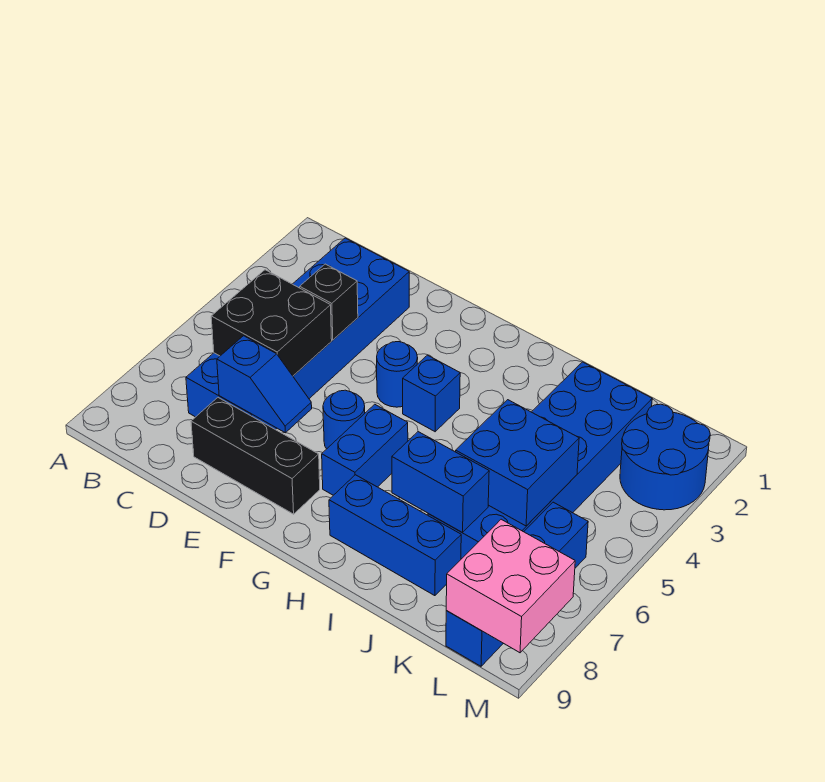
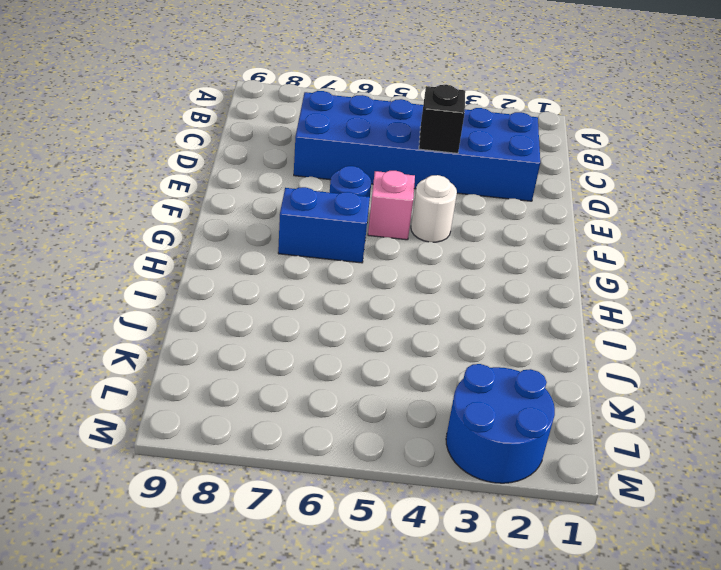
white 1x1 round brick [411,175,457,242] -> blue 1x1 round brick [377,342,418,407]
pink 1x1 brick [368,171,415,240] -> none
none -> black 1x3 brick [191,398,320,514]
none -> blue 1x1 brick [403,355,460,432]
none -> blue 1x3 brick [329,475,461,596]

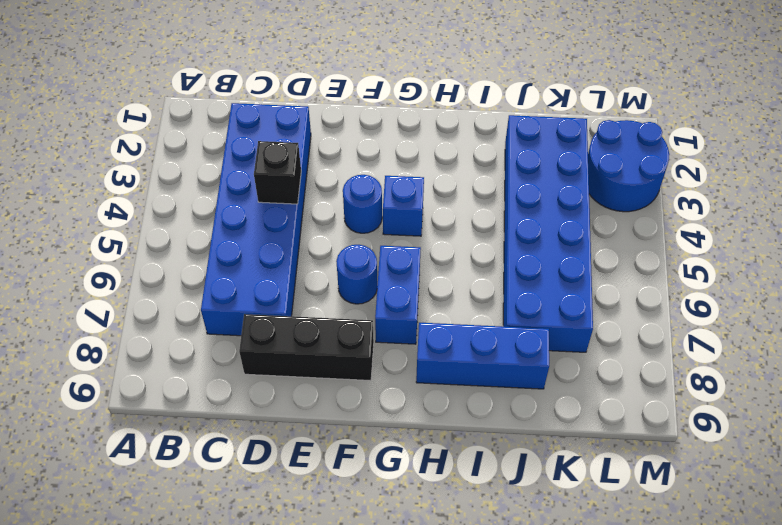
none -> blue 1x4 brick [446,502,588,666]
none -> black 2x2 brick [211,270,332,376]
none -> blue 1x2 slope [217,336,312,433]

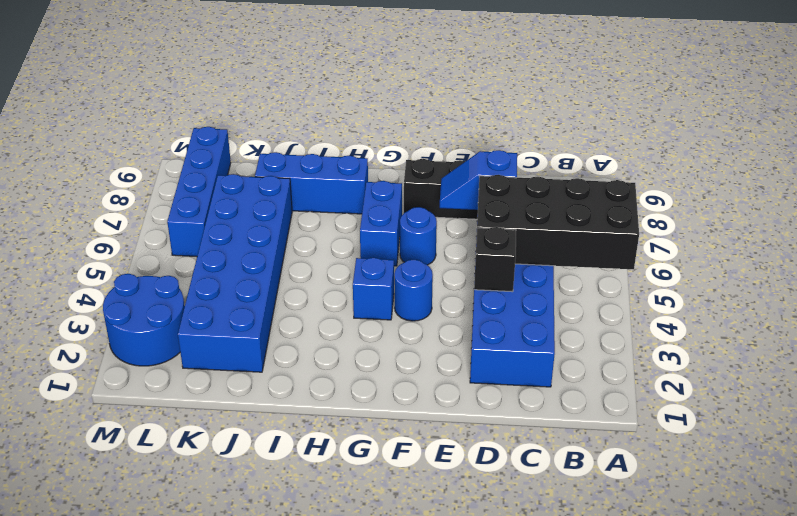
black 2x4 brick [476,175,639,269] -> black 2x2 brick [211,270,332,376]
none -> blue 1x2 brick [392,432,489,532]
none -> blue 2x2 brick [456,400,579,526]
none -> pink 2x2 brick [446,519,575,653]

